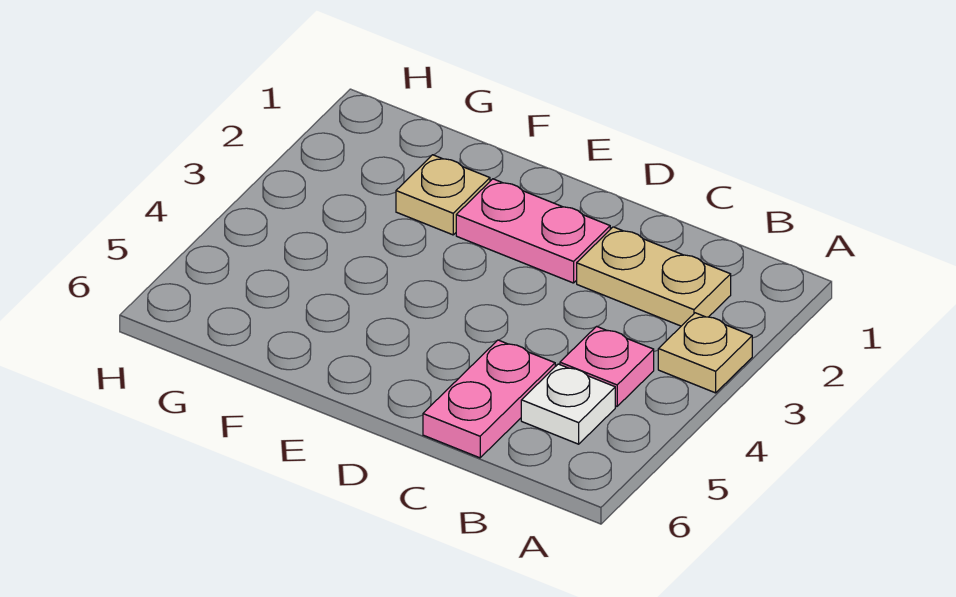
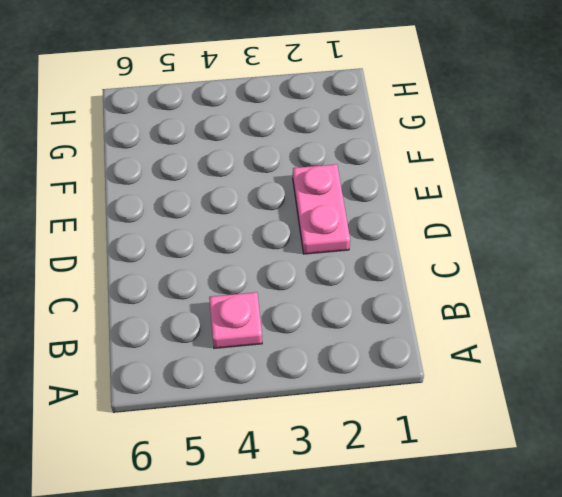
none -> tan 1x1 plate [658,313,752,393]
none -> tan 1x2 plate [577,227,731,326]

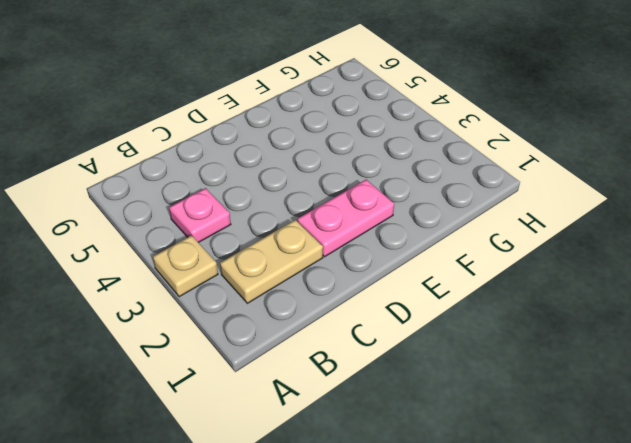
none -> white 1x1 plate [521,364,615,444]
none -> pink 1x2 plate [423,340,555,458]

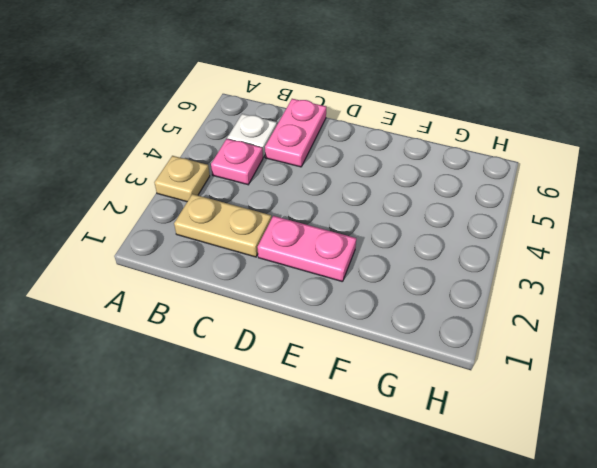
none -> tan 1x1 plate [396,155,490,235]

